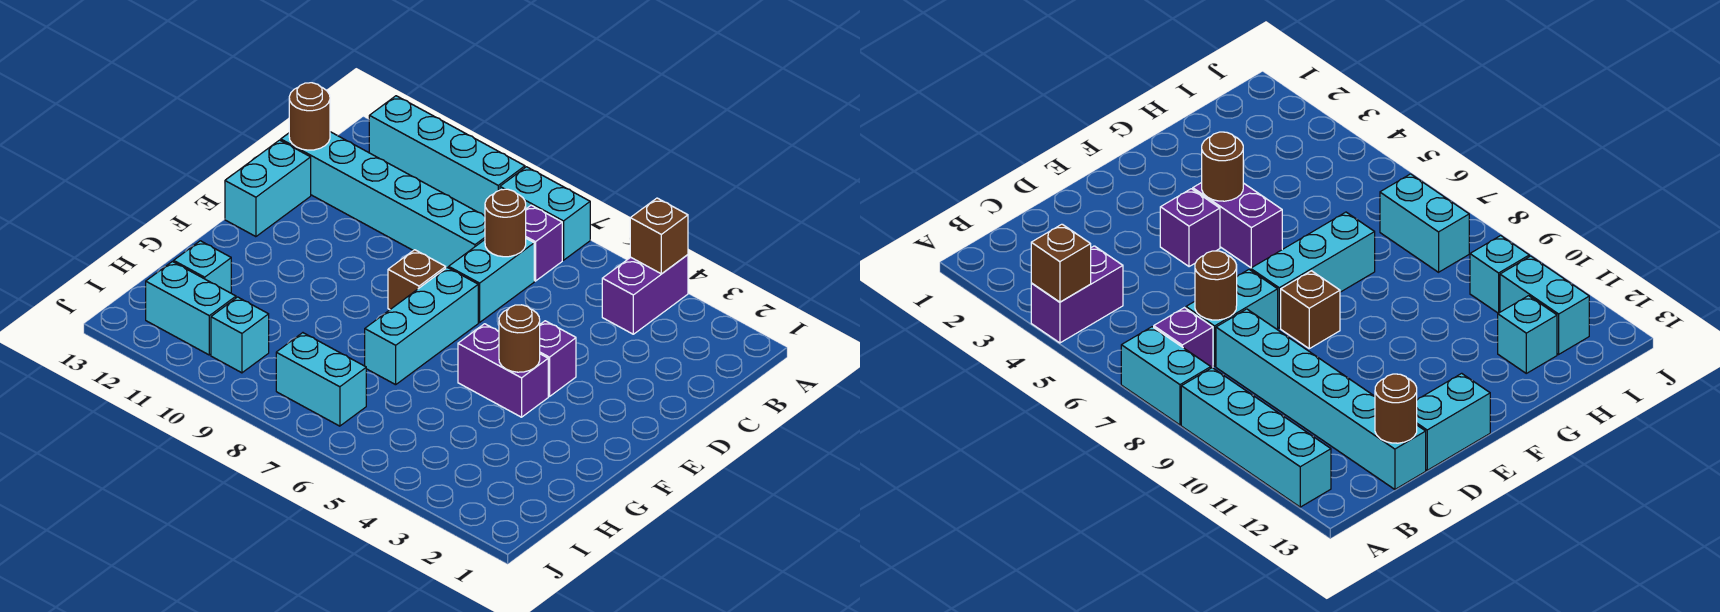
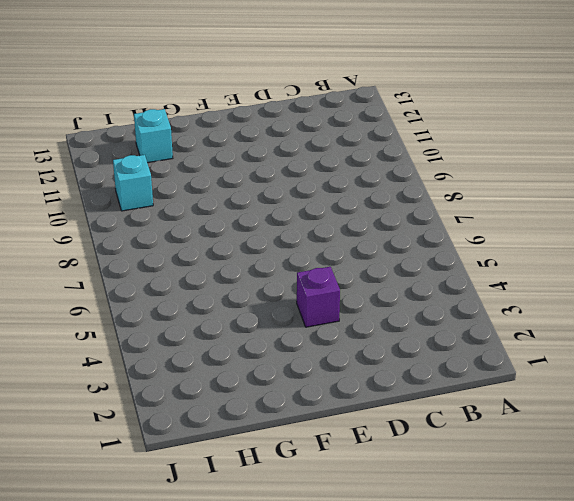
none -> purple 1x2 brick [602,255,688,334]
none -> cyan 1x2 brick [500,167,590,260]
none -> cyan 1x4 brick [369,96,525,216]

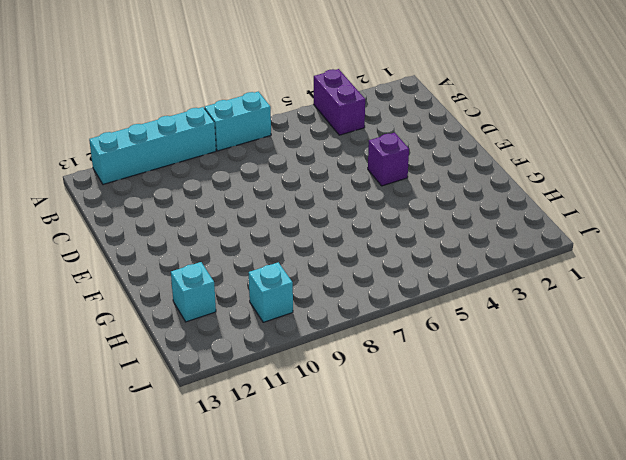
none -> purple 1x1 brick [526,205,562,281]
none -> cyan 1x2 brick [449,239,534,322]
none -> cyan 1x6 brick [281,132,485,268]

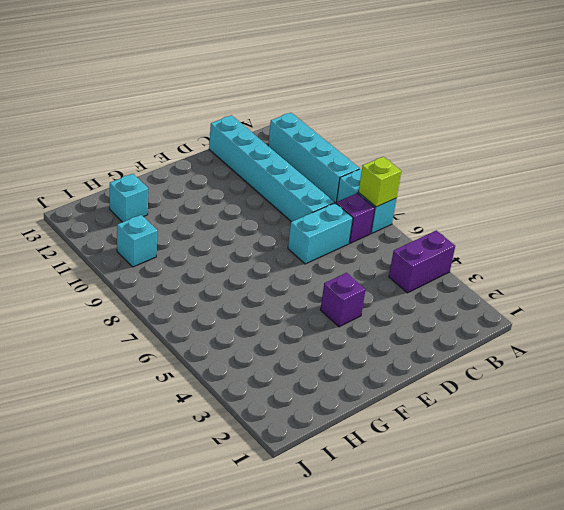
lime 1x1 brick [358,157,401,207] -> none
none -> cyan 1x2 brick [225,140,311,237]
none -> cyan 1x3 brick [365,267,478,385]
none -> brown 1x1 brick [388,250,446,310]

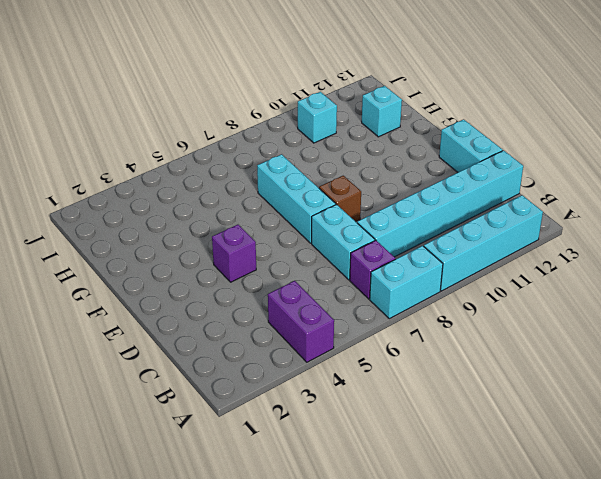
none -> purple 1x2 brick [458,324,548,417]
none -> cyan 1x2 brick [276,333,366,426]
none -> cyan 1x2 brick [146,262,236,355]

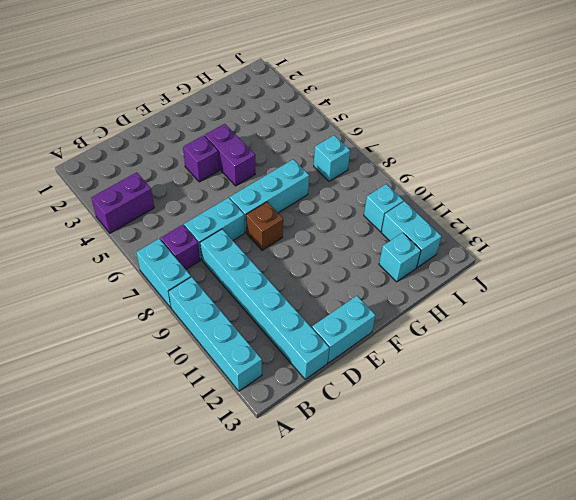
cyan 1x1 brick [314,135,350,181] -> cyan 1x2 brick [276,333,366,426]
none -> brown 1x1 brick [630,198,688,274]
none -> brown 1x1 round brick [485,189,526,257]
none -> brown 1x1 round brick [289,83,330,150]

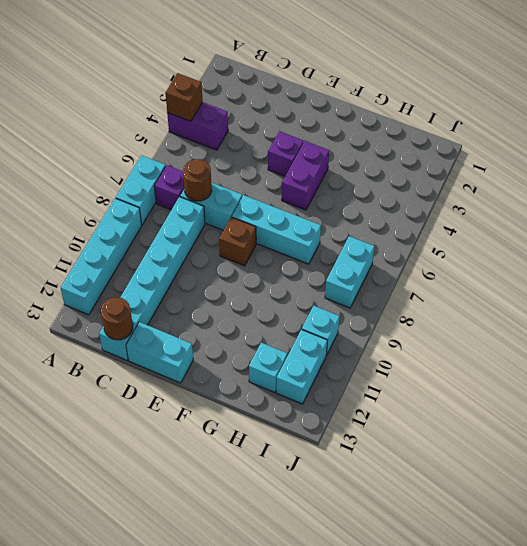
none -> brown 1x1 round brick [499,305,540,372]

